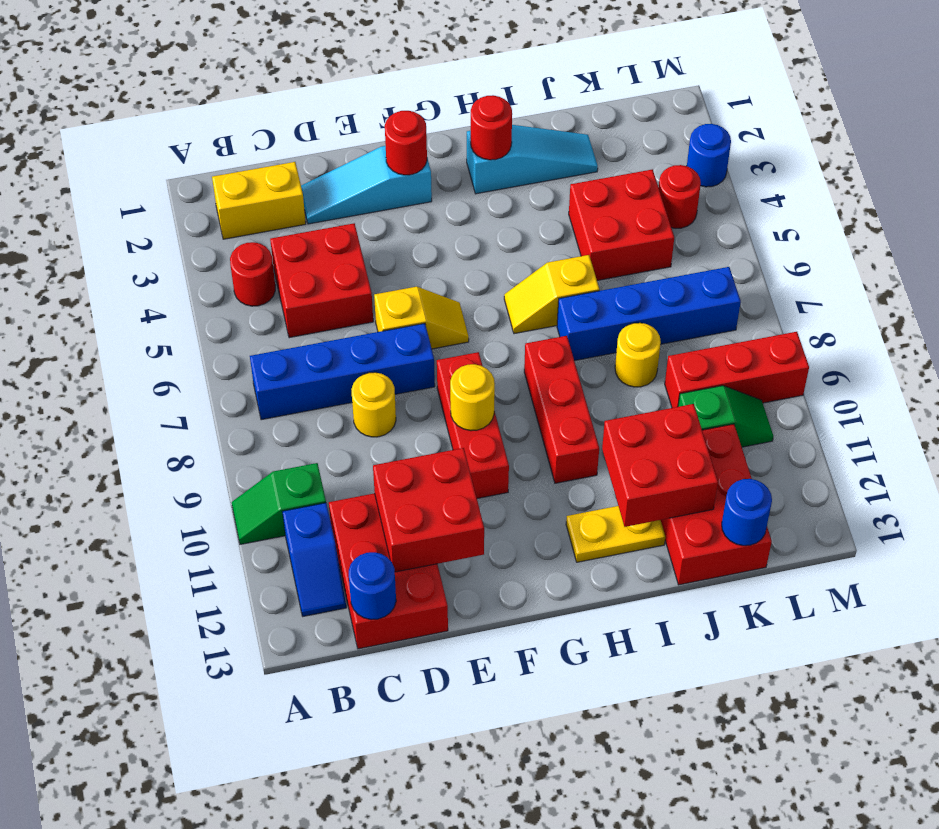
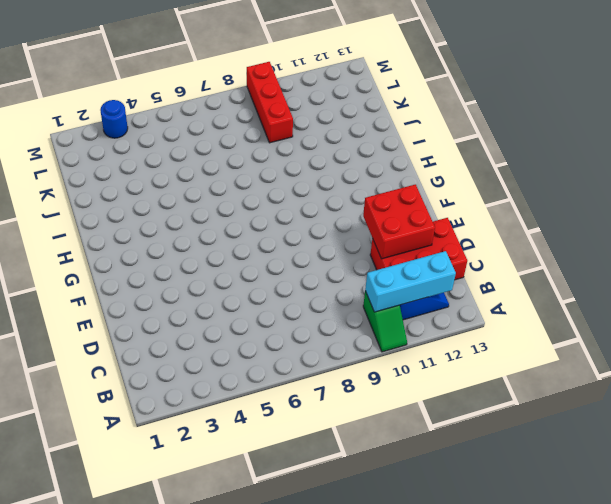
cyan 1x3 brick [365,251,456,312] -> none
none -> yellow 1x2 brick [212,162,306,239]
none -> red 1x1 round brick [230,242,275,306]
none -> blue 1x4 brick [250,323,435,420]
none -> red 2x2 brick [270,223,373,338]

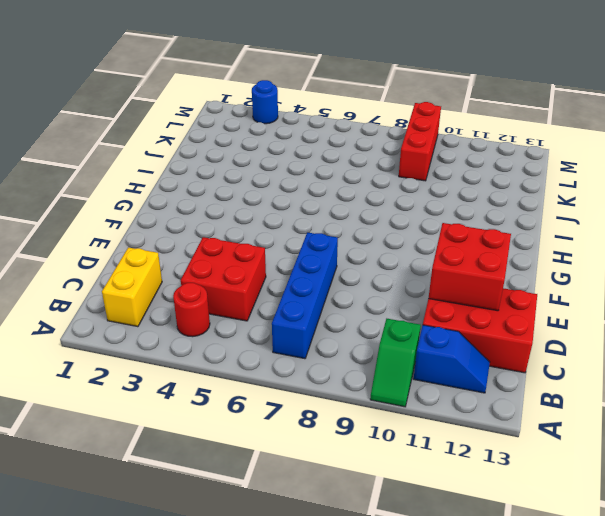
none -> cyan 1x3 slope [301,146,432,224]
none -> yellow 1x1 round brick [351,372,396,437]
none -> yellow 1x2 slope [374,287,469,349]
none -> red 1x3 brick [437,352,509,499]

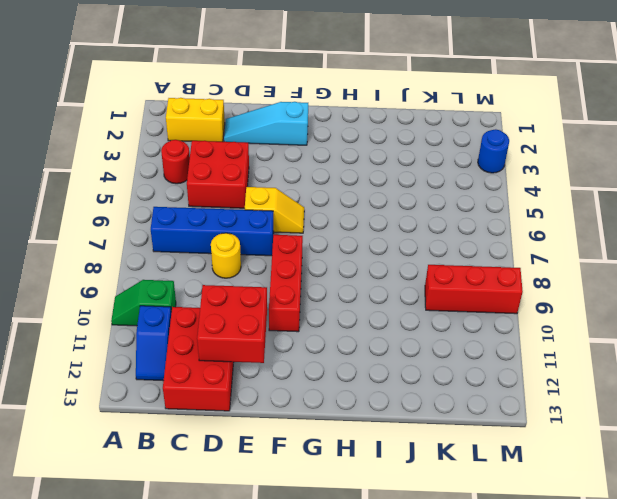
none -> cyan 1x3 slope [467,125,598,194]
none -> yellow 1x2 slope [504,255,599,334]
none -> red 1x3 brick [524,336,599,483]
none -> yellow 1x2 plate [566,506,665,562]

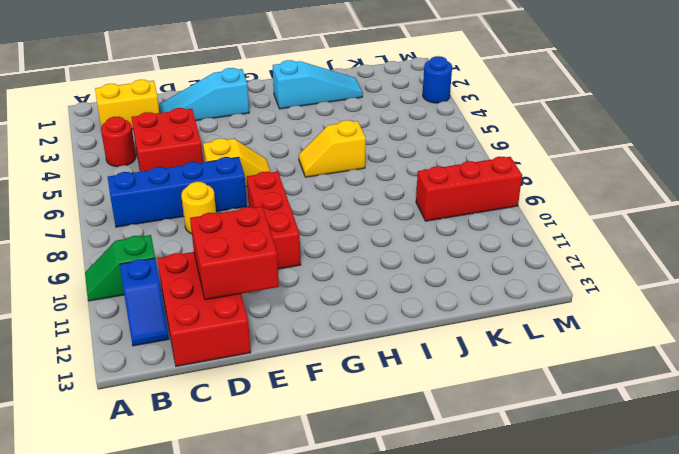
none -> red 1x3 brick [524,336,599,483]
none -> yellow 1x2 plate [566,506,665,562]
none -> blue 1x4 brick [557,267,741,361]
none -> red 2x2 brick [569,169,674,281]

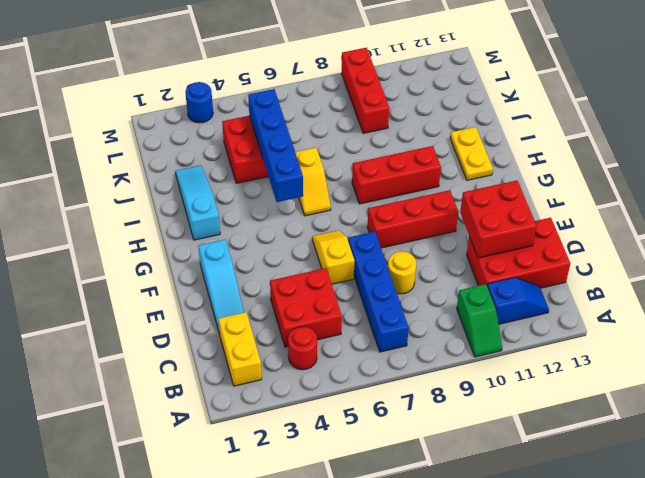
blue 1x4 brick [248,89,303,202] -> blue 1x4 brick moved to [557,267,741,361]
none -> yellow 1x1 round brick [615,323,661,387]
none -> red 2x3 brick [661,424,772,585]
none -> green 1x2 slope [678,386,773,447]
none -> red 1x1 round brick [659,165,701,228]

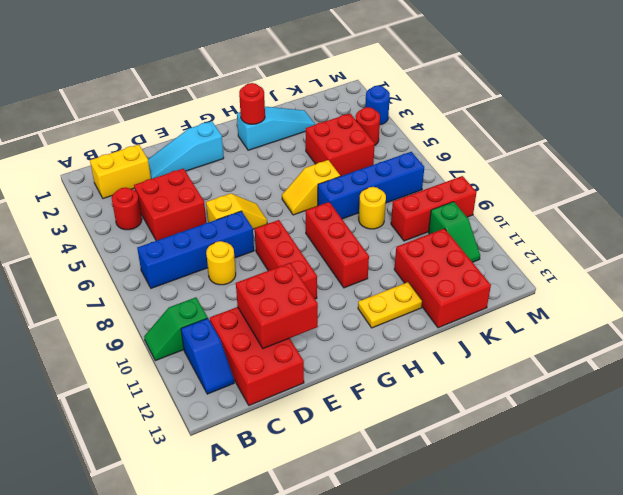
green 1x2 slope [428,202,480,262] -> green 1x2 slope turned to [678,386,773,447]
none -> blue 1x1 round brick [349,552,396,620]
none -> red 1x1 round brick [385,111,427,175]
none -> yellow 1x1 round brick [450,364,495,431]
none -> red 2x2 brick [602,404,718,527]

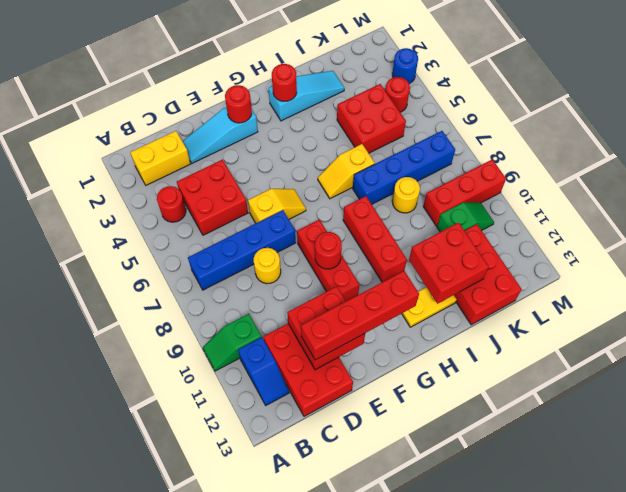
red 1x4 brick [301,271,419,360] -> none
red 1x1 round brick [315,232,342,269] -> yellow 1x1 round brick [450,364,495,431]
none -> blue 1x1 round brick [349,552,396,620]
none -> blue 1x1 round brick [722,479,772,546]

